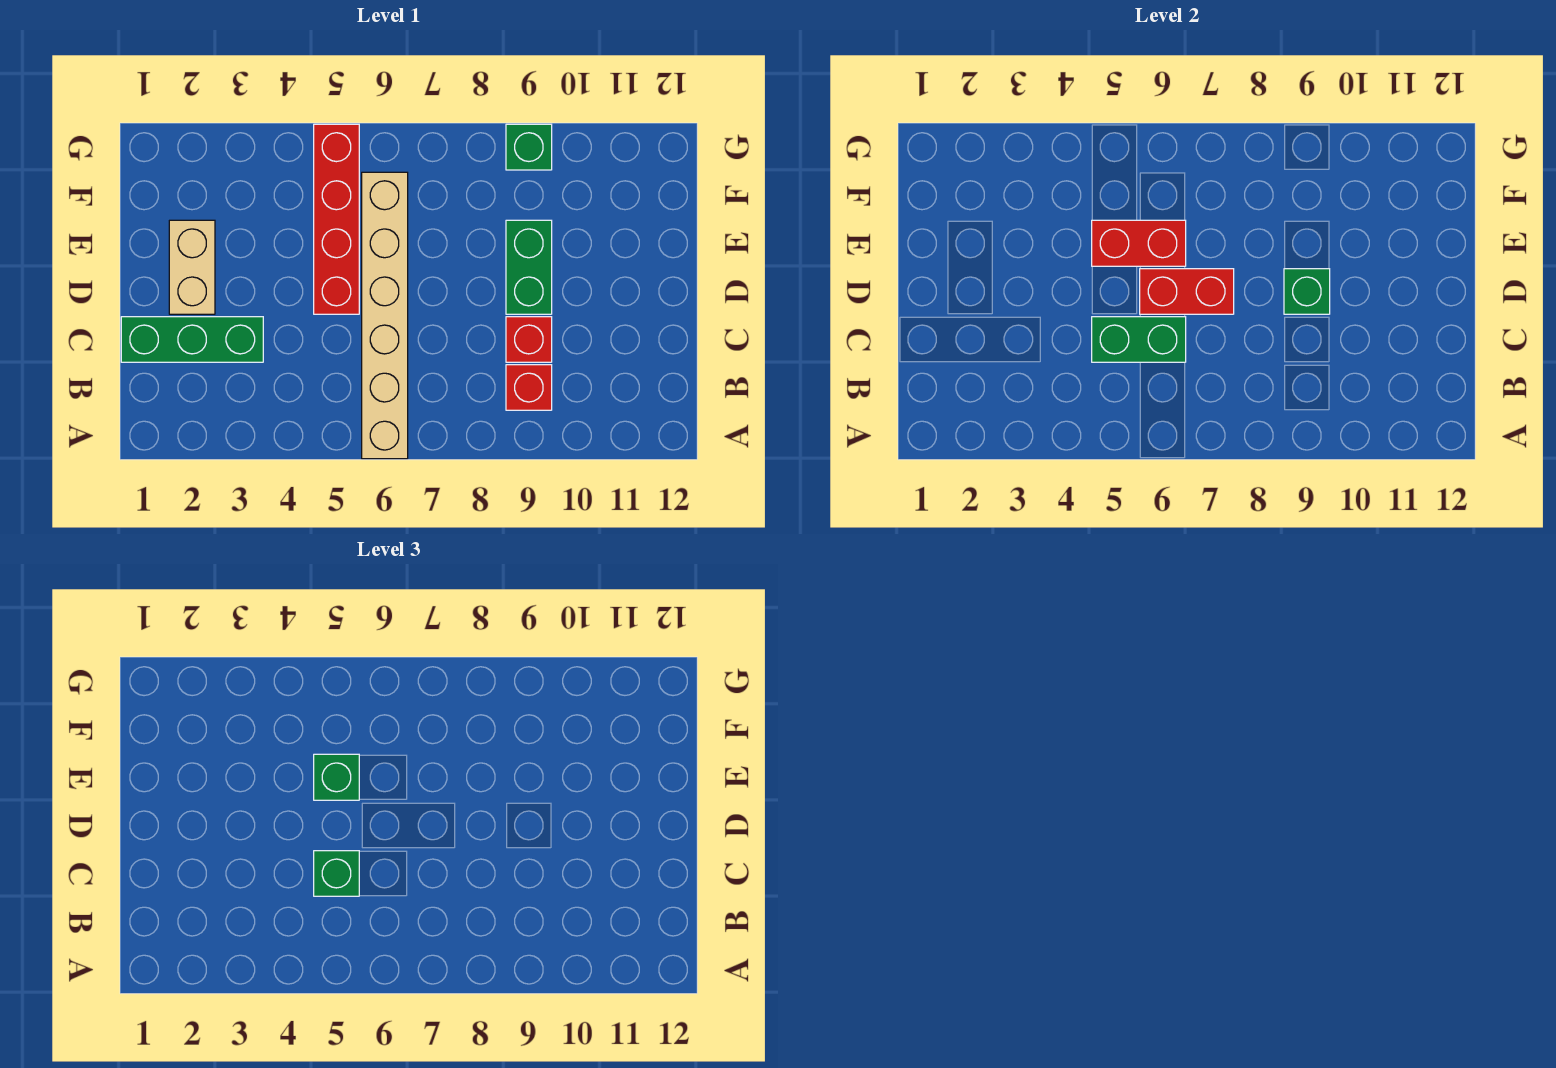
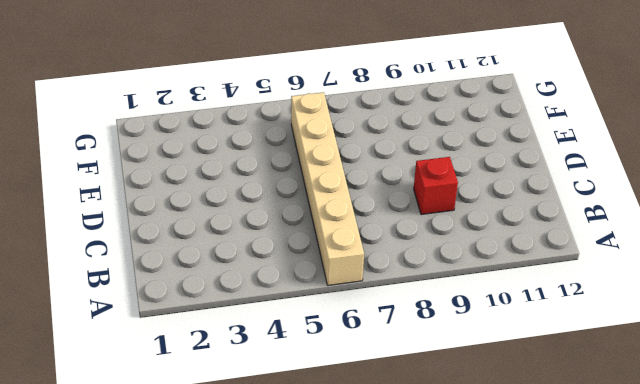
none -> red 1x1 brick [506,365,552,410]
none -> green 1x3 brick [121,317,263,362]
none -> tan 1x2 brick [169,220,215,314]

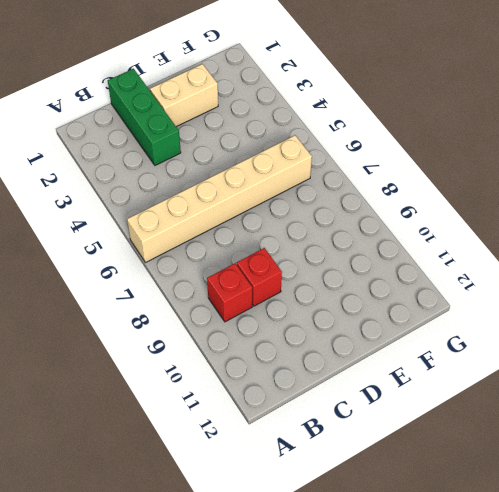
none -> red 1x4 brick [314,124,359,314]
none -> green 1x2 brick [506,220,552,314]
none -> green 1x1 brick [506,124,552,170]

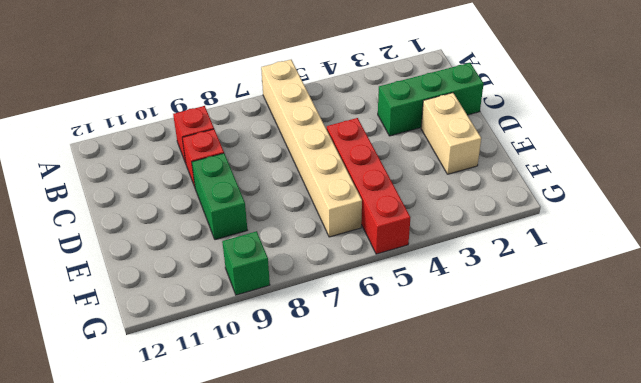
none -> green 1x2 brick [1092,317,1186,362]
none -> red 1x2 brick [1140,269,1234,314]
none -> green 1x1 brick [1284,269,1330,314]

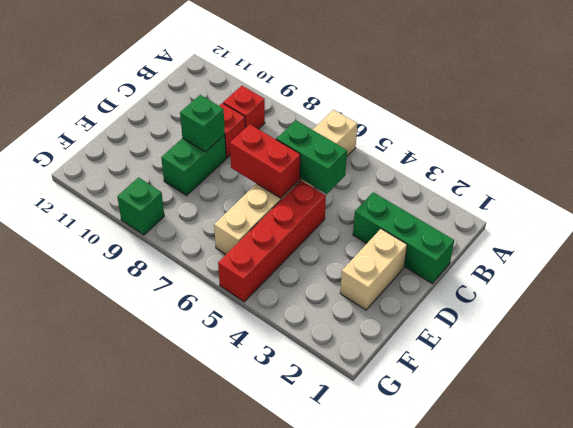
none -> red 1x2 brick [1092,220,1186,266]
none -> green 1x1 brick [314,851,359,896]
none -> green 1x1 brick [314,754,359,800]

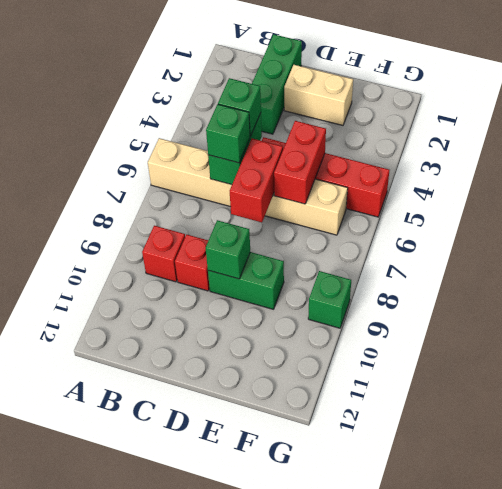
green 1x1 brick [206,104,250,163] -> green 1x1 brick moved to [314,754,359,800]

